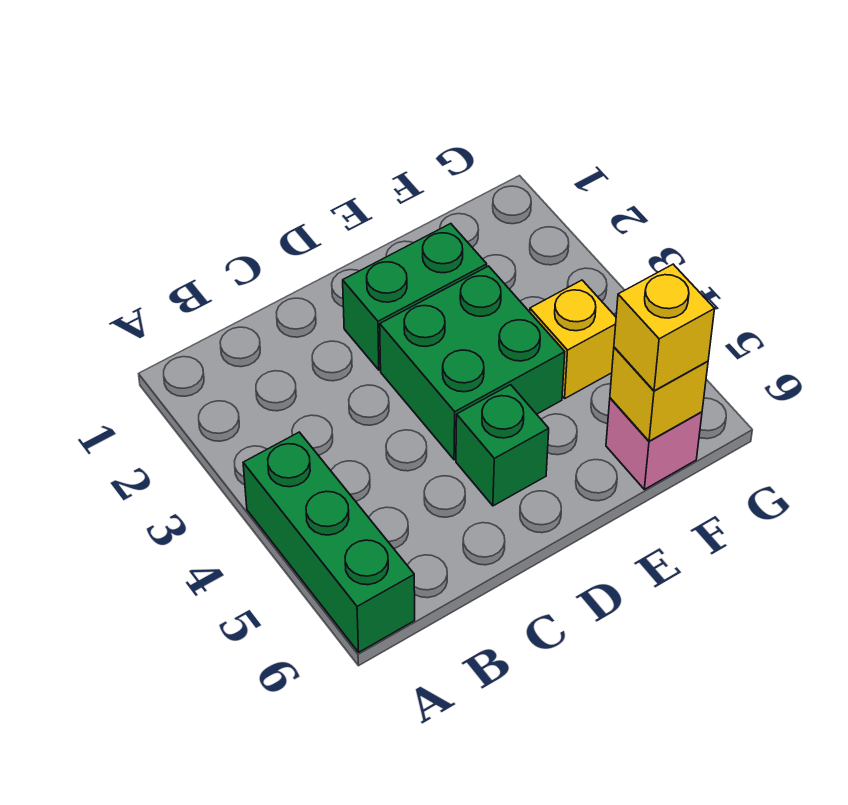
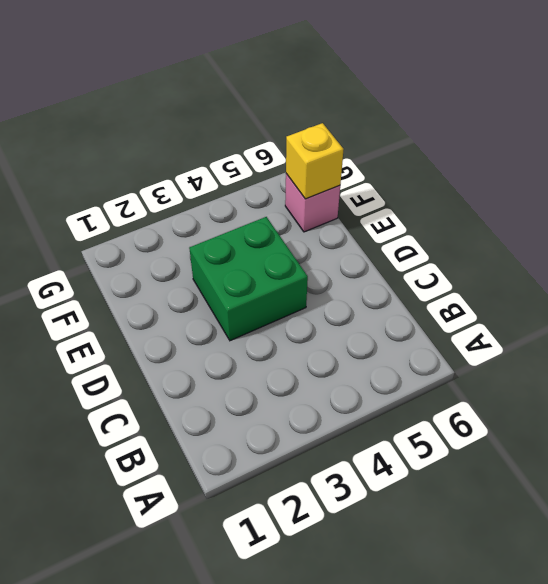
none -> green 1x3 brick [243,432,415,652]
none -> green 1x2 brick [343,224,487,370]

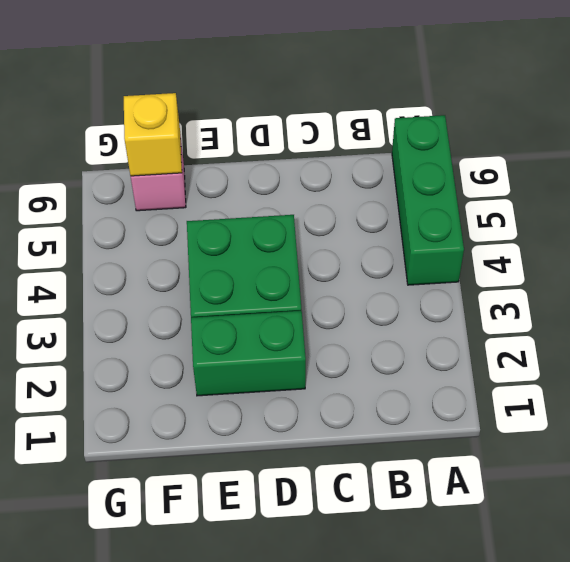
none -> green 1x1 brick [456,385,549,506]
none -> yellow 1x1 brick [530,280,616,398]

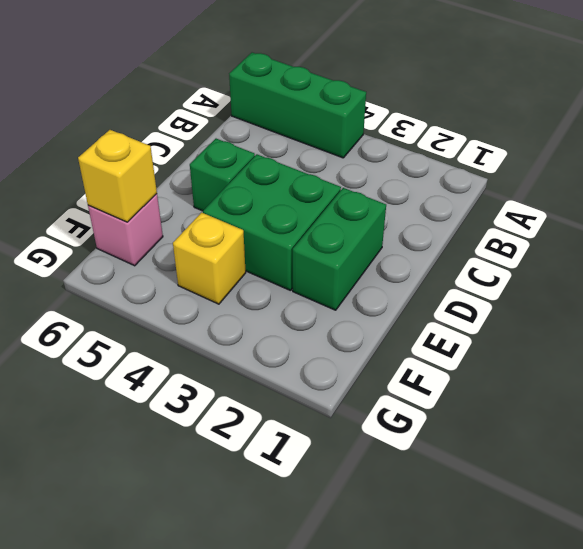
none -> yellow 1x1 brick [614,264,714,391]

